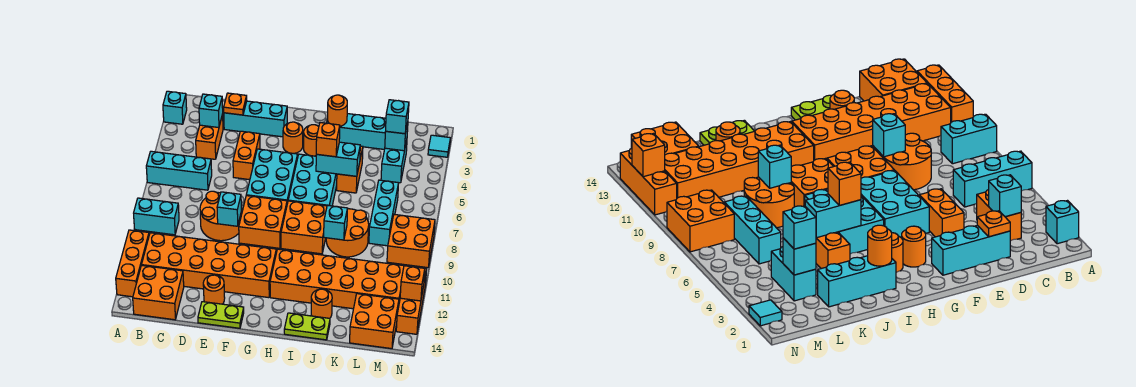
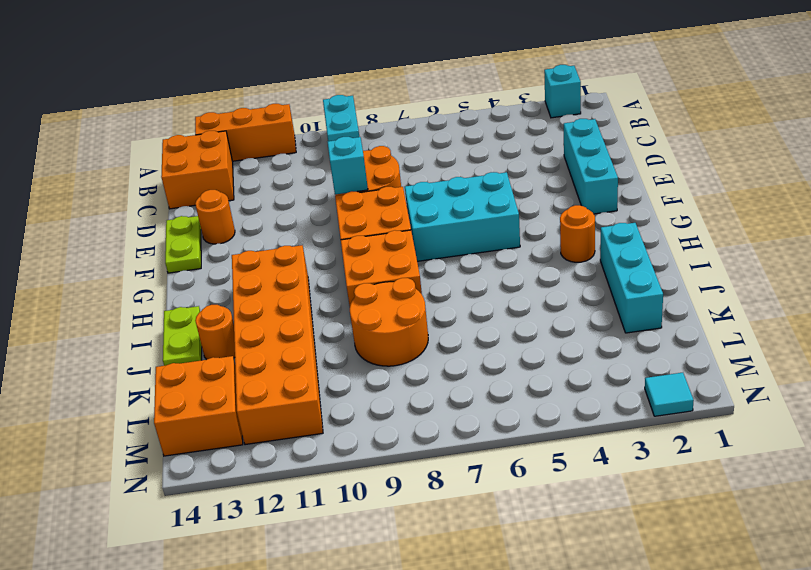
none -> cyan 1x3 brick [146,151,212,190]
none -> orange 2x6 brick [142,233,276,298]
none -> orange 1x2 brick [196,114,223,159]
none -> orange 1x2 brick [233,131,260,180]

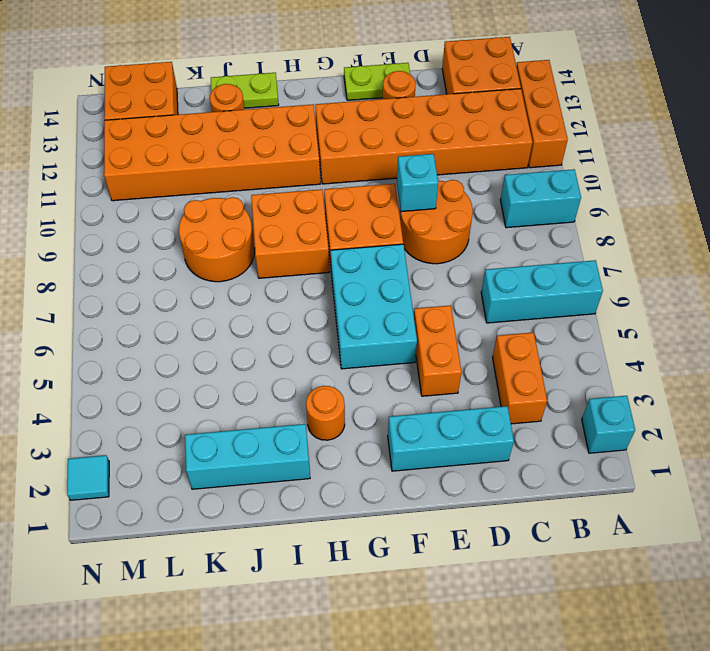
none -> orange 1x1 round brick [283,122,303,153]
none -> cyan 2x3 brick [288,154,337,206]
none -> orange 1x2 brick [337,146,363,193]
none -> cyan 1x2 brick [381,140,407,183]

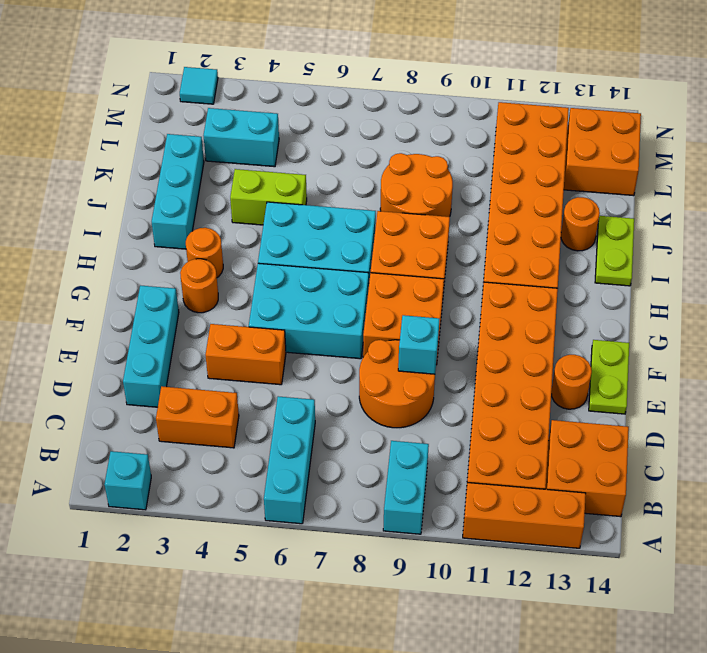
lime 1x2 brick [230,169,307,225] -> orange 1x2 brick [337,146,363,193]
none -> cyan 1x3 brick [369,180,399,246]
none -> orange 2x2 brick [387,214,435,268]
none -> orange 1x3 brick [396,266,427,334]
none -> cyan 1x1 brick [199,94,223,128]

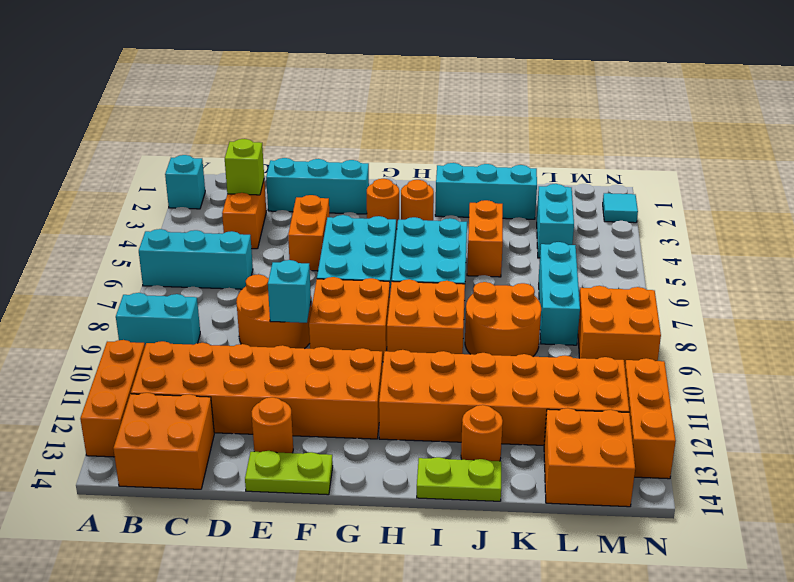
lime 1x1 brick [225,139,264,195] -> cyan 1x1 brick [199,94,223,128]
none -> orange 1x1 plate [224,93,247,115]
none -> orange 1x1 round brick [328,95,347,126]
none -> cyan 1x2 brick [316,142,360,176]
none -> cyan 1x1 brick [324,205,348,240]

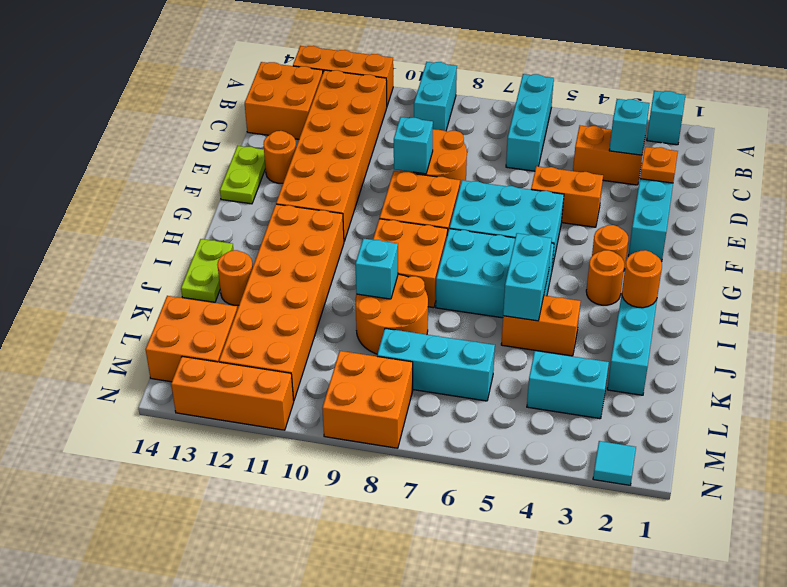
none -> cyan 1x1 brick [385,123,408,151]
none -> orange 1x1 brick [400,266,425,301]
none -> orange 1x1 brick [316,123,340,157]
none -> cyan 1x1 brick [386,100,409,134]

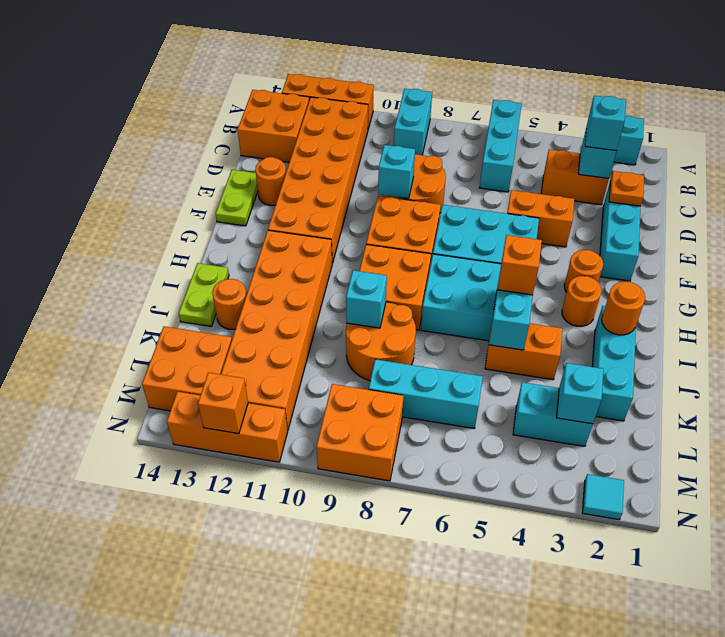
cyan 1x1 brick [585,96,626,151] -> cyan 1x1 brick moved to [386,100,409,134]

